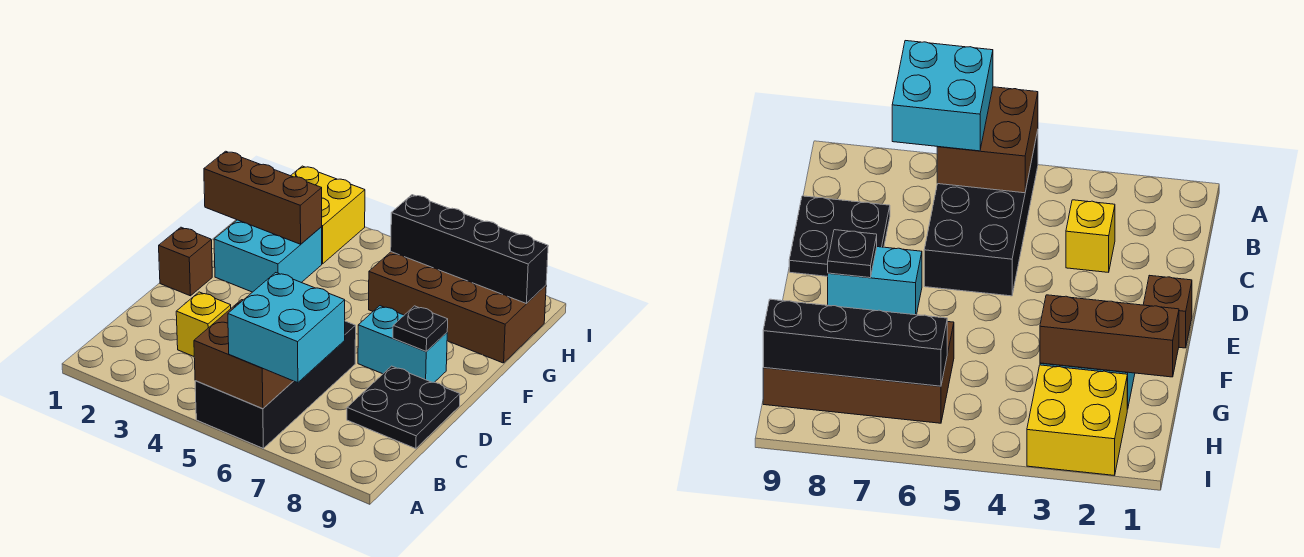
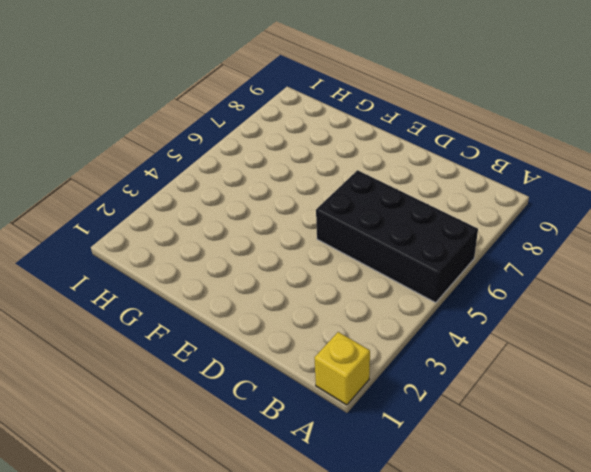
yellow 1x1 brick [314,332,370,405] -> yellow 1x1 brick moved to [176,292,231,356]
none -> black 2x2 plate [347,366,460,449]
none -> brown 1x1 brick [159,227,212,296]
none -> cyan 1x2 brick [358,306,447,382]

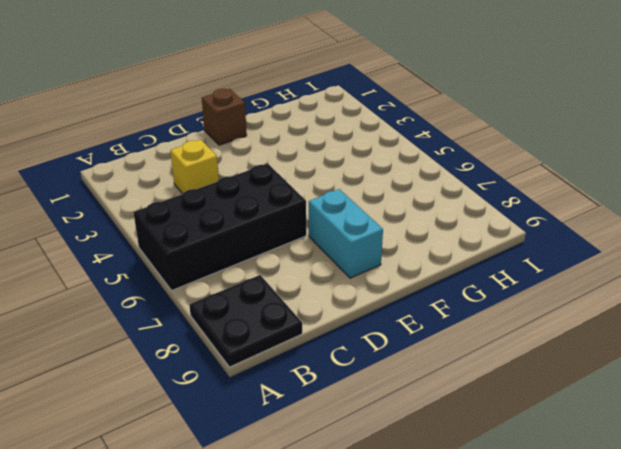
black 2x2 plate [189,275,302,367] -> black 2x2 plate moved to [347,366,460,449]
none -> cyan 2x2 brick [214,220,322,292]
none -> brown 2x4 brick [369,252,546,363]
none -> yellow 2x2 brick [291,166,365,264]

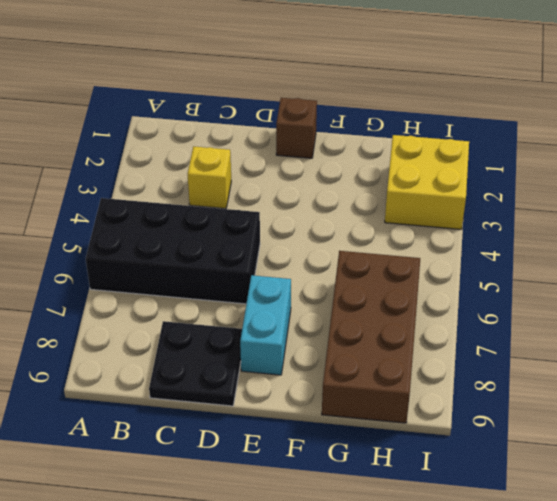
none -> cyan 2x2 brick [214,220,322,292]
none -> brown 2x2 brick [194,300,293,409]
none -> black 1x1 plate [393,306,448,351]

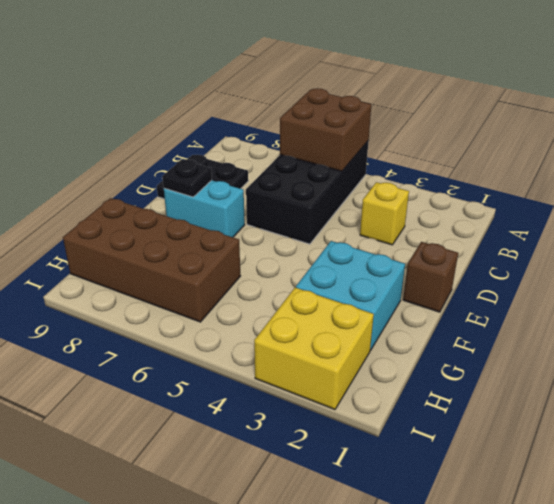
none -> brown 1x3 brick [204,151,322,244]
none -> black 1x4 brick [391,195,548,304]
none -> cyan 2x2 brick [228,273,345,383]

